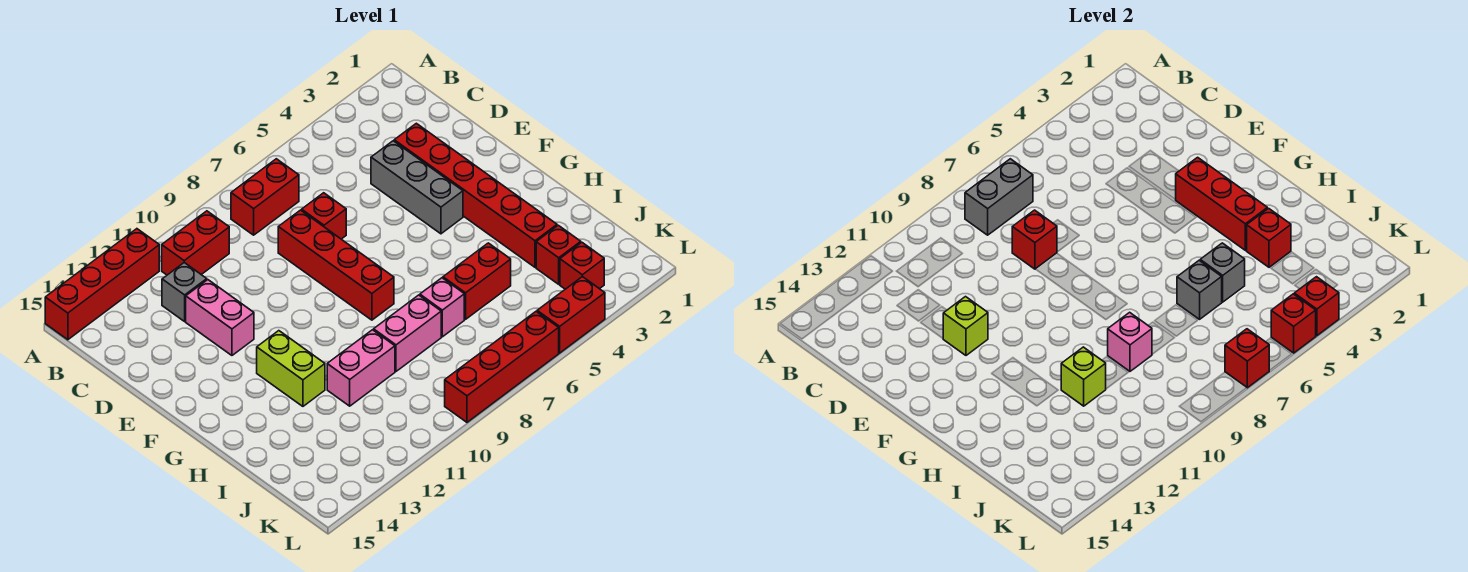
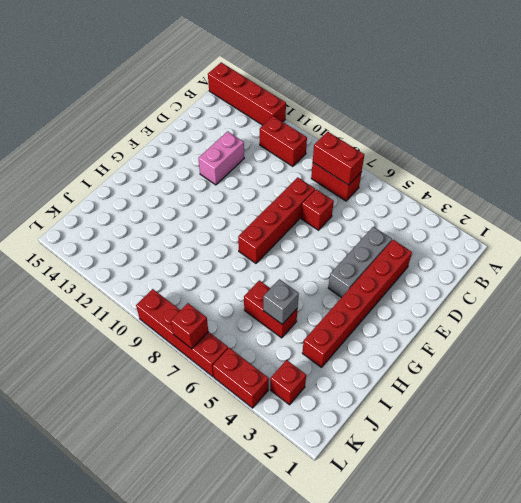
red 1x2 brick [313,132,364,185] -> grey 1x2 brick [965,159,1033,235]
none -> grey 1x1 brick [162,263,207,321]
none -> lime 1x2 brick [257,331,325,406]
none -> pink 1x1 brick [420,278,464,337]
none -> pink 1x2 brick [374,295,441,371]

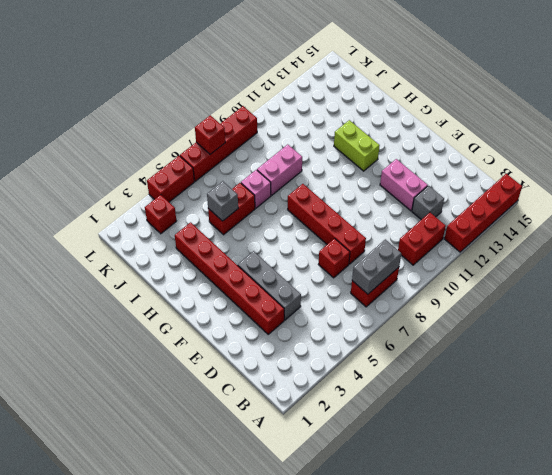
none -> pink 1x2 brick [327,330,395,406]
none -> red 1x1 brick [536,225,581,284]
none -> red 1x1 brick [1012,210,1057,269]
none -> lime 1x1 brick [943,297,988,355]

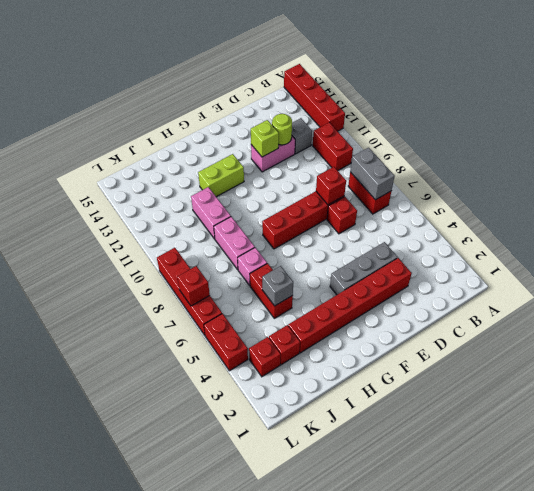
lime 1x1 round brick [272,114,292,145] -> none
none -> red 1x3 brick [1176,157,1267,250]
none -> red 1x1 brick [1247,208,1291,267]
none -> grey 1x1 brick [1177,261,1222,319]
none -> pink 1x1 brick [1108,312,1152,371]

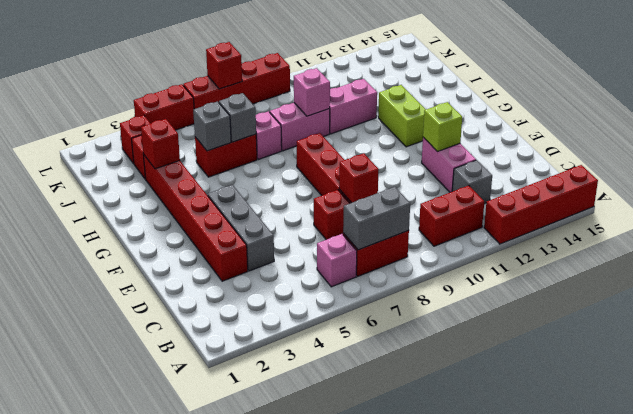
pink 1x1 brick [317,234,357,287] -> none
none -> red 1x3 brick [1176,157,1267,250]
none -> lime 1x1 brick [1061,347,1106,406]
none -> red 1x1 brick [1294,277,1339,336]
none -> red 1x1 brick [1271,294,1316,353]

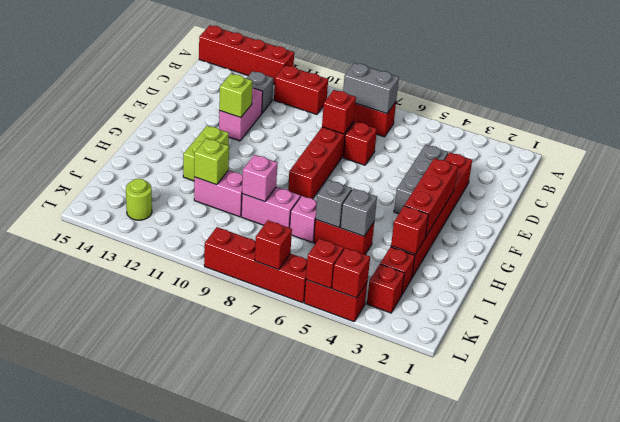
lime 1x1 round brick [126,179,152,220] -> none

